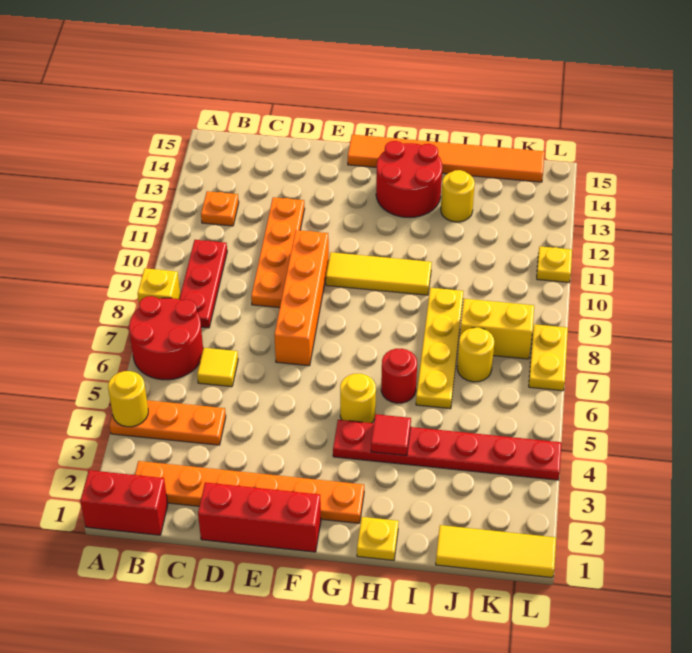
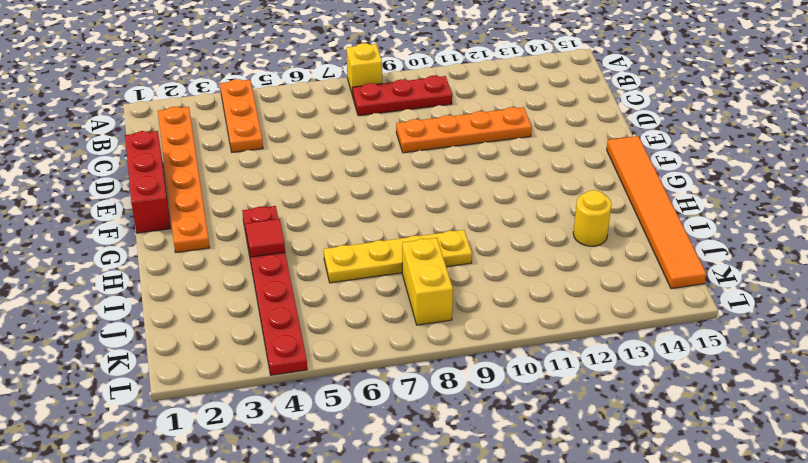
none -> red 1x2 brick [80,470,168,535]
none -> red 2x2 round brick [129,296,203,380]
none -> orange 1x1 plate [201,191,239,226]

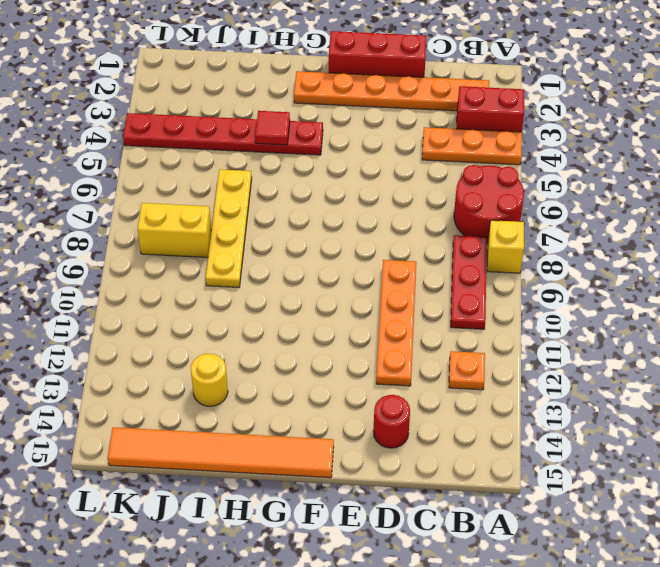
red 1x2 brick [456,86,524,132] -> red 1x2 brick moved to [80,470,168,535]
red 1x1 round brick [373,395,410,448] -> red 1x1 round brick moved to [381,349,417,403]
none -> yellow 1x1 tile [197,348,238,387]
none -> orange 1x4 brick [274,230,329,366]
none -> yellow 1x3 tile [326,252,432,295]

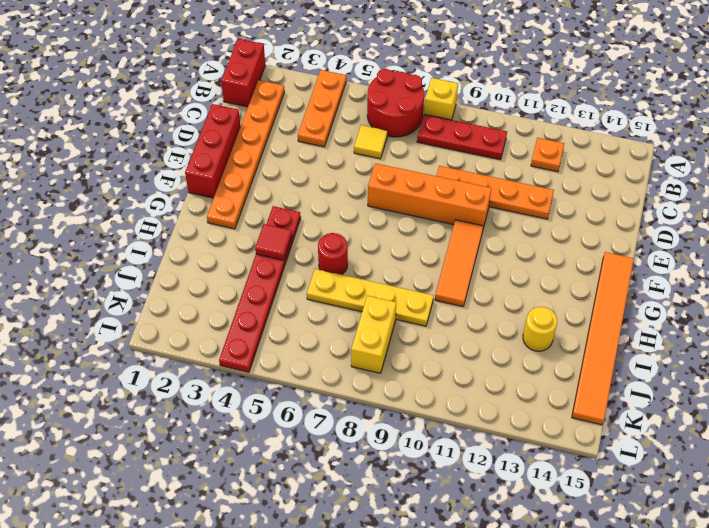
orange 1x3 tile [435,220,483,307] -> yellow 1x3 tile [326,252,432,295]
none -> yellow 1x1 round brick [340,374,376,423]
none -> red 2x2 round brick [376,141,442,217]
none -> yellow 1x1 plate [357,517,399,560]

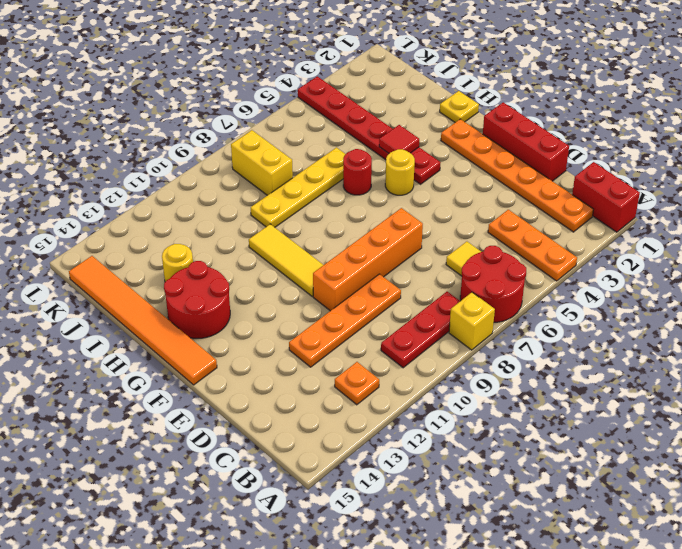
none -> yellow 1x3 tile [436,525,556,578]
none -> yellow 1x1 round brick [457,328,494,382]
none -> yellow 1x2 plate [529,324,568,391]

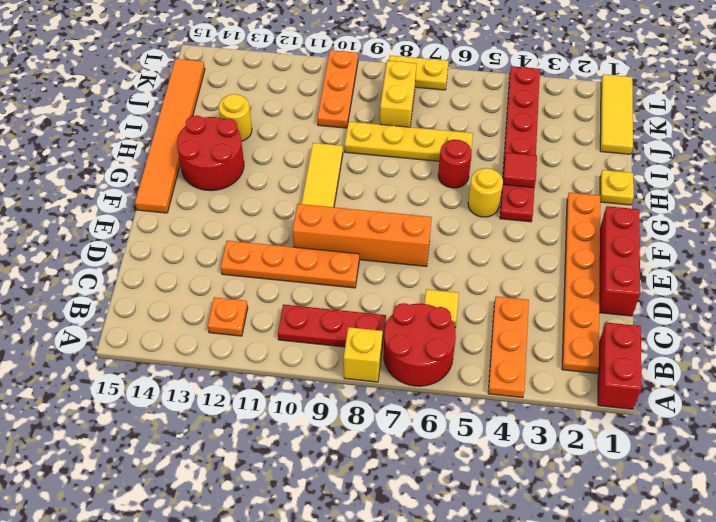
orange 1x3 plate [317,50,358,128] -> none
none -> yellow 1x1 round brick [457,328,494,382]
none -> yellow 1x1 plate [537,246,572,282]
none -> yellow 1x1 round brick [108,371,148,427]

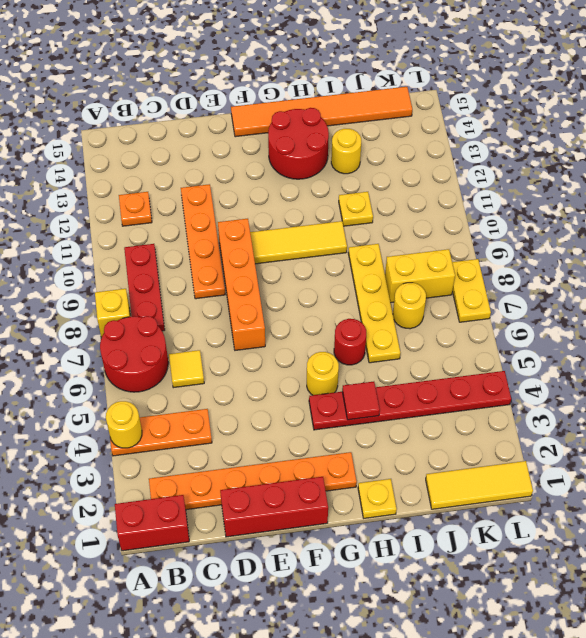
yellow 1x1 plate [339,192,373,226] -> yellow 1x1 plate moved to [537,246,572,282]

